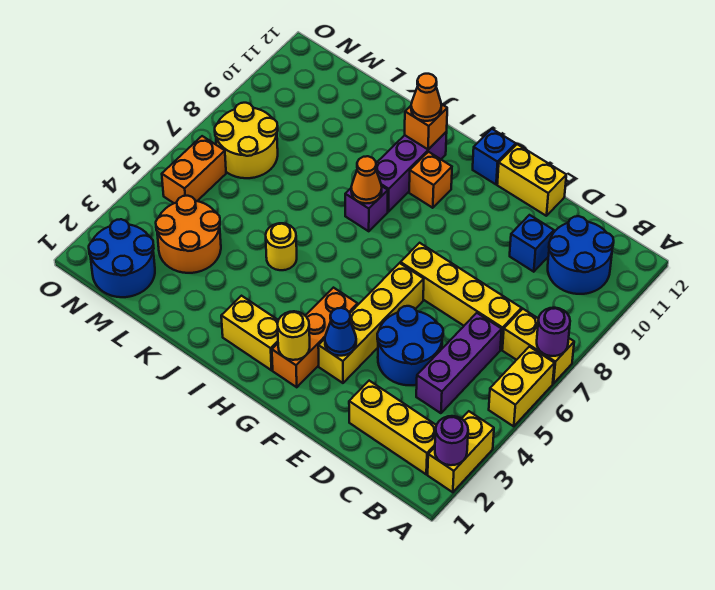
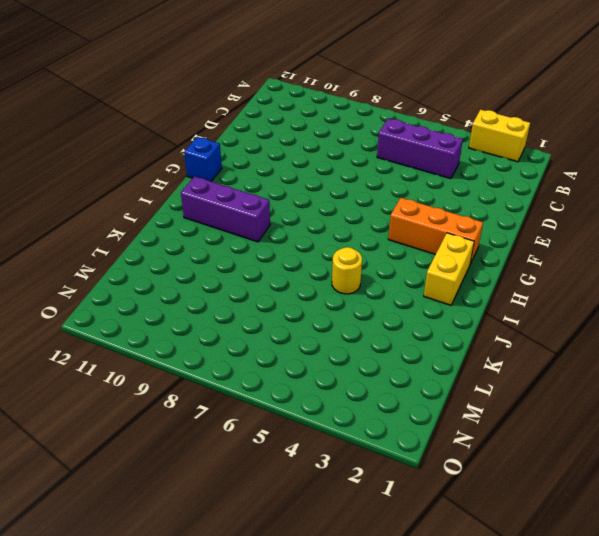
none -> yellow 1x2 brick [489,347,554,426]
none -> yellow 1x2 brick [502,309,574,384]
none -> yellow 1x3 brick [349,381,436,474]

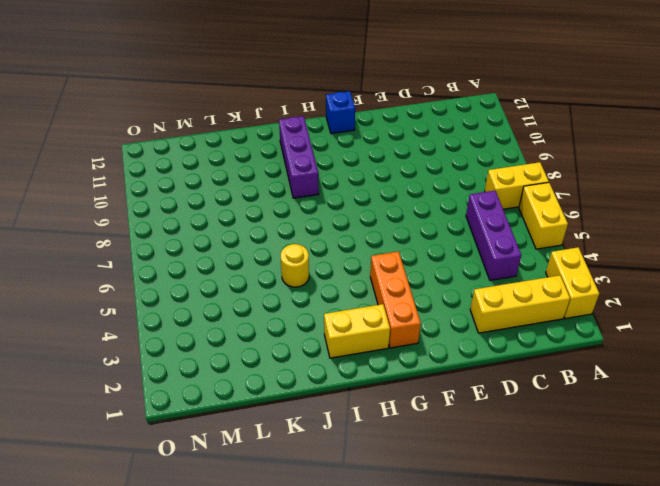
none -> blue 2x2 round brick [548,216,614,294]
none -> yellow 1x4 brick [400,243,521,350]
none -> blue 2x2 round brick [377,306,443,385]

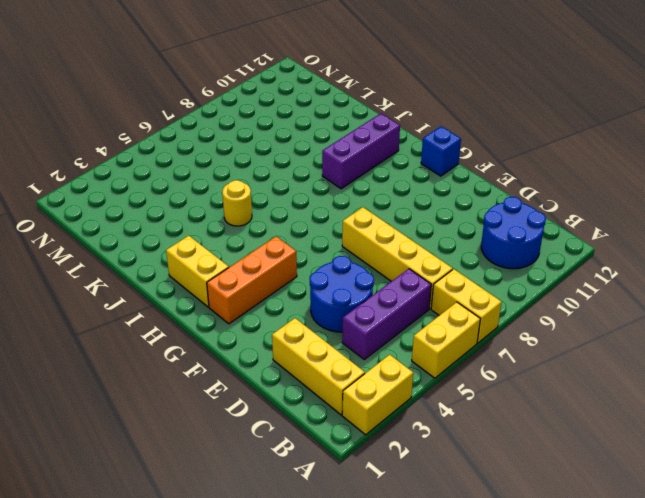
none -> blue 1x1 brick [510,215,554,272]
none -> yellow 1x2 brick [497,144,566,216]
none -> yellow 1x4 brick [318,263,424,383]

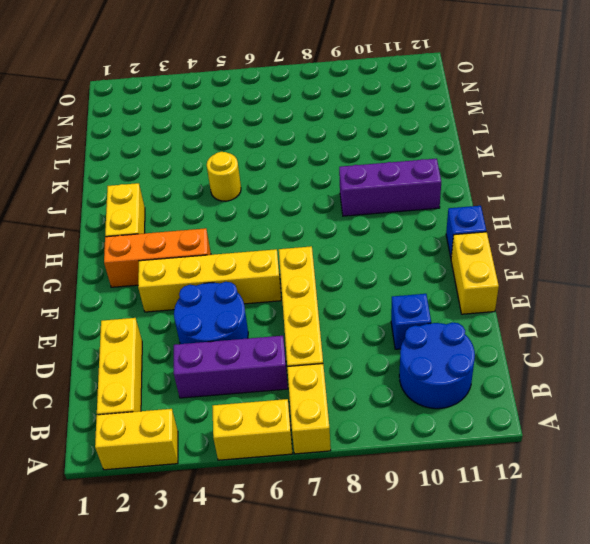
none -> orange 1x1 brick [409,152,452,208]
none -> purple 1x1 brick [345,186,388,231]
none -> orange 2x2 round brick [156,196,221,273]

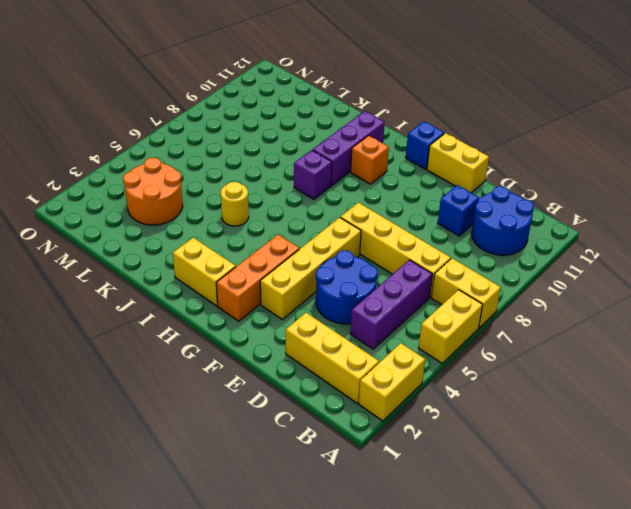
none -> blue 2x2 round brick [89,219,155,297]
none -> yellow 2x2 round brick [215,103,278,178]
none -> orange 1x2 brick [162,136,226,203]

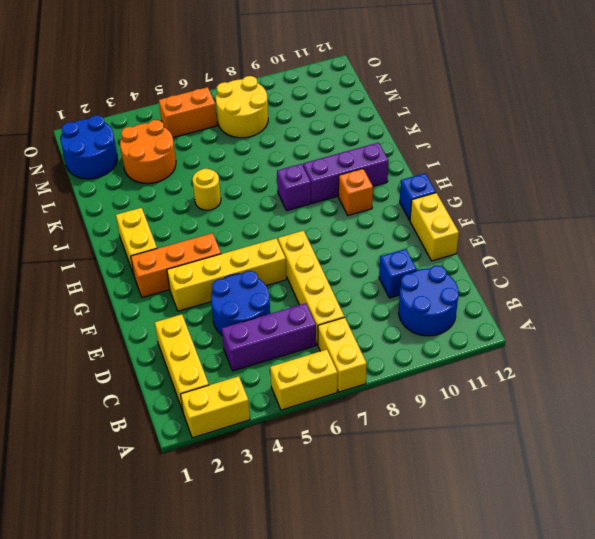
none -> purple 1x1 round brick [435,416,468,465]
none -> purple 1x1 round brick [537,308,570,356]
none -> blue 1x1 cone [325,308,356,356]

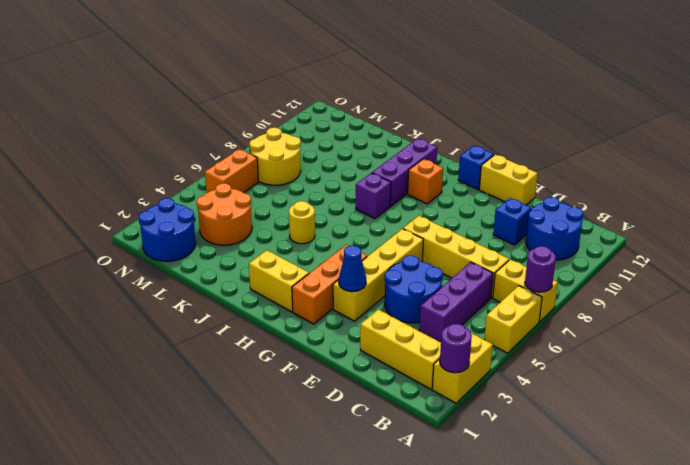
none -> yellow 1x1 round brick [278,311,310,360]
none -> orange 1x1 cone [351,156,382,203]
none -> orange 1x1 brick [405,104,447,149]

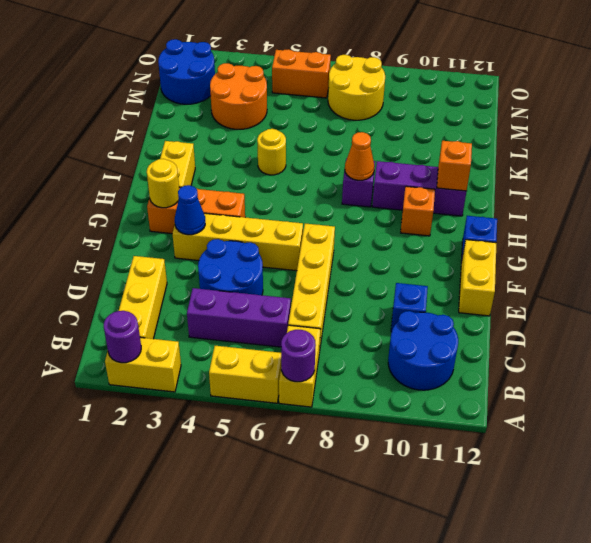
none -> orange 1x1 cone [411,74,441,121]

